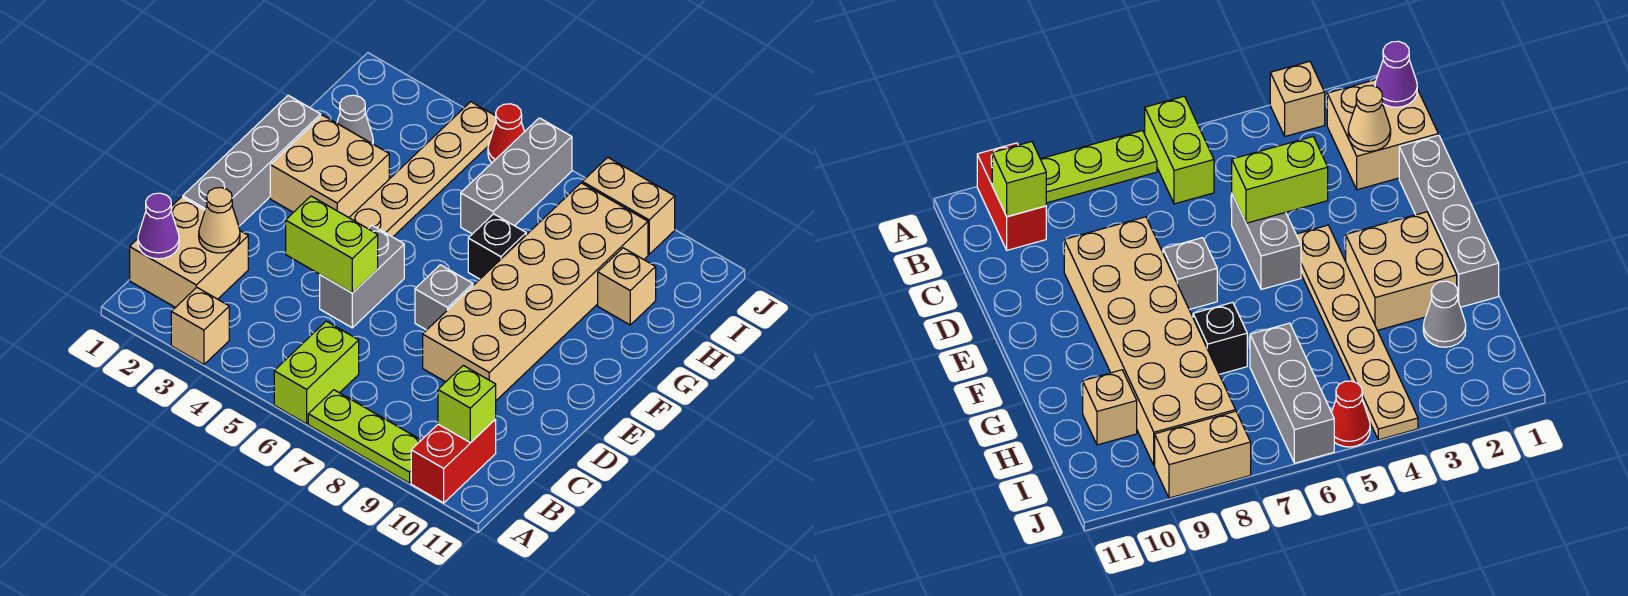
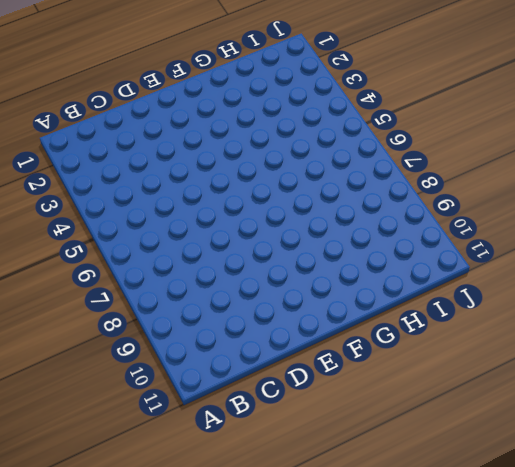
none -> tan 1x1 brick [171,287,229,365]
none -> lime 1x2 brick [274,321,359,424]
none -> lime 1x3 plate [308,390,421,483]

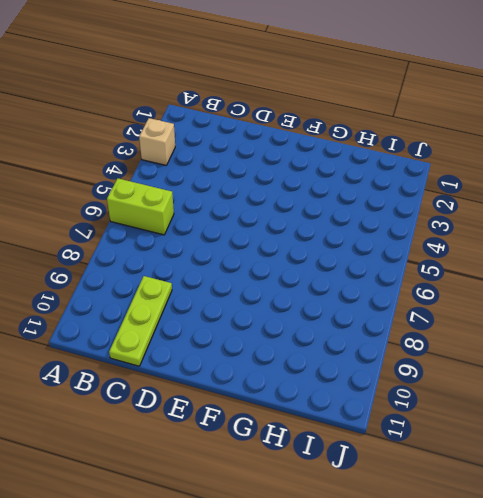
lime 1x3 plate [109,276,172,366] -> lime 1x3 plate moved to [308,390,421,483]
none -> red 1x2 brick [411,419,496,503]
none -> tan 2x2 brick [130,197,248,308]
none -> grey 1x4 brick [183,95,321,226]

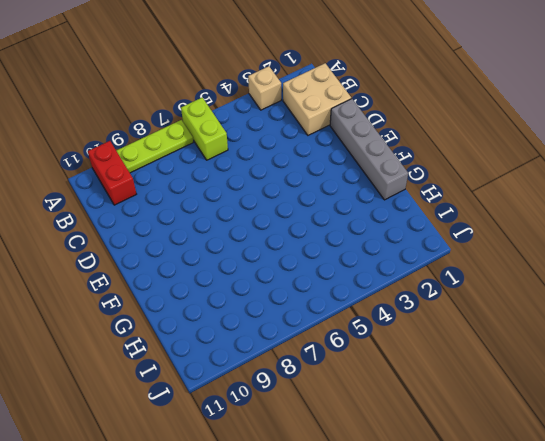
none -> grey 1x2 brick [320,225,404,328]
none -> tan 2x6 brick [423,183,648,400]
none -> tan 1x6 plate [349,102,496,237]

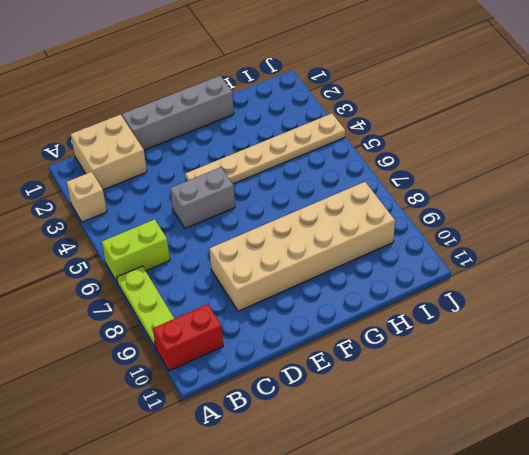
none -> grey 1x1 brick [415,265,473,330]
none -> tan 2x2 brick [270,115,389,218]
none -> black 1x1 brick [468,214,526,279]

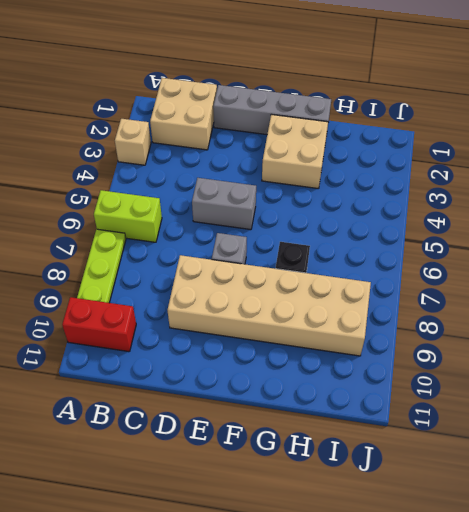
none -> tan 1x6 plate [349,102,496,237]
none -> grey 1x1 cone [337,95,373,144]
none -> grey 1x3 brick [461,118,572,234]

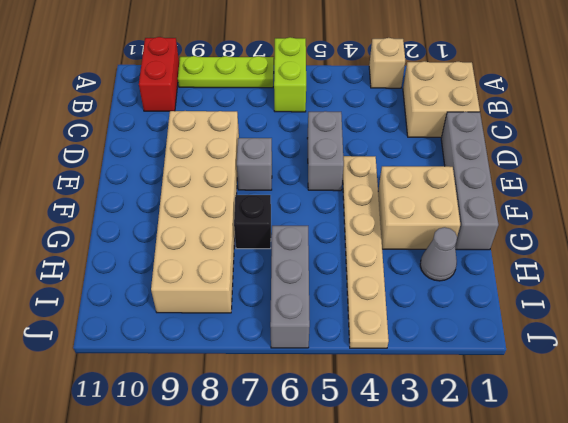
none -> tan 1x1 brick [598,248,656,325]
none -> red 1x1 cone [488,104,524,163]
none -> tan 1x2 brick [582,158,675,254]

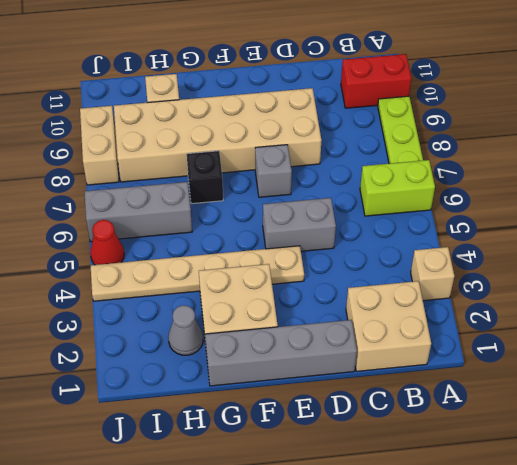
none -> purple 1x1 cone [138,193,179,259]
none -> lime 1x1 brick [438,365,496,443]
none -> tan 1x1 cone [199,188,240,253]

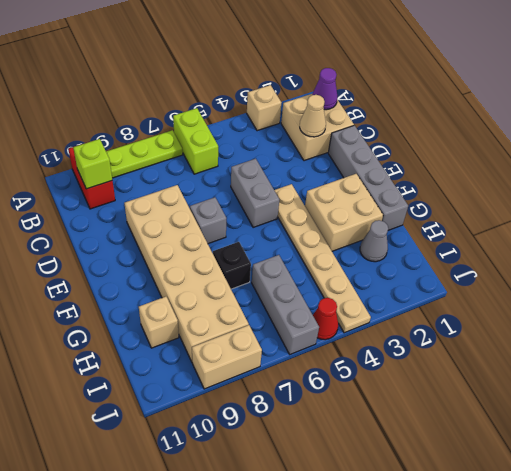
none -> lime 1x2 brick [286,196,378,293]

